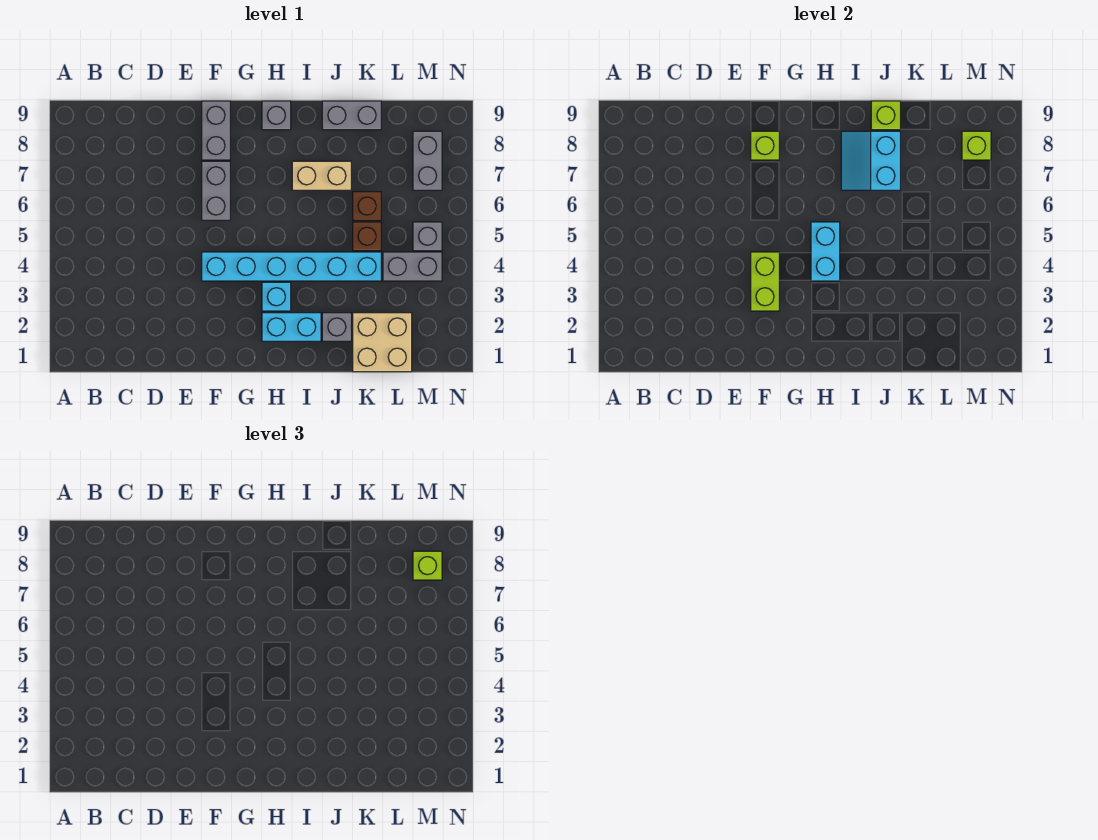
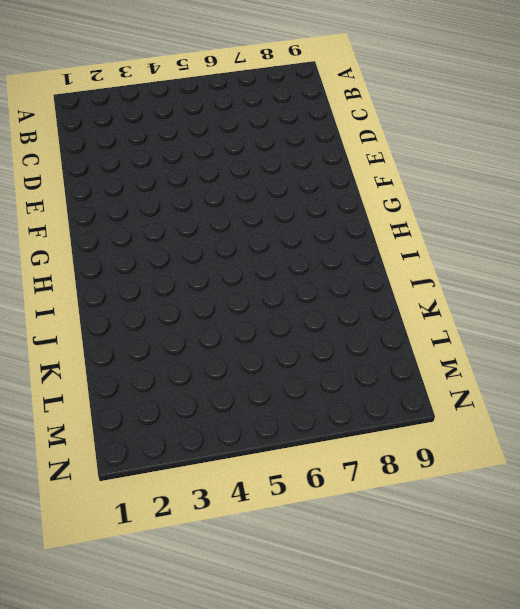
none -> cyan 1x6 brick [202,252,381,281]
none -> grey 1x2 brick [202,161,230,220]
none -> grey 1x2 brick [202,101,230,160]

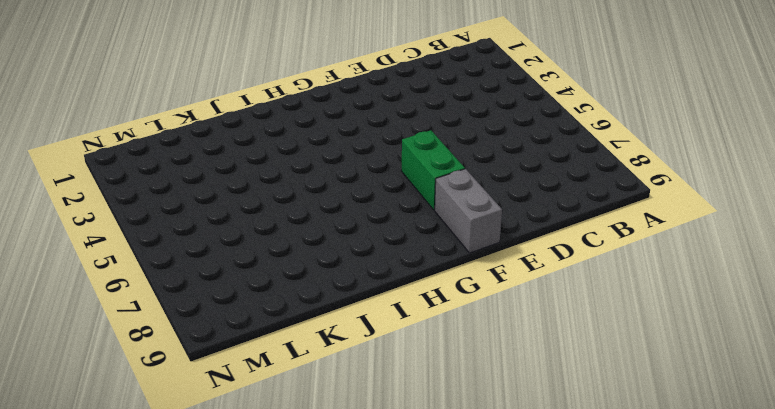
green 1x2 brick [402,130,465,210] -> grey 1x2 brick [202,161,230,220]
none -> cyan 1x6 brick [202,252,381,281]
none -> cyan 1x2 brick [262,313,321,341]
none -> cyan 1x1 brick [262,282,291,311]

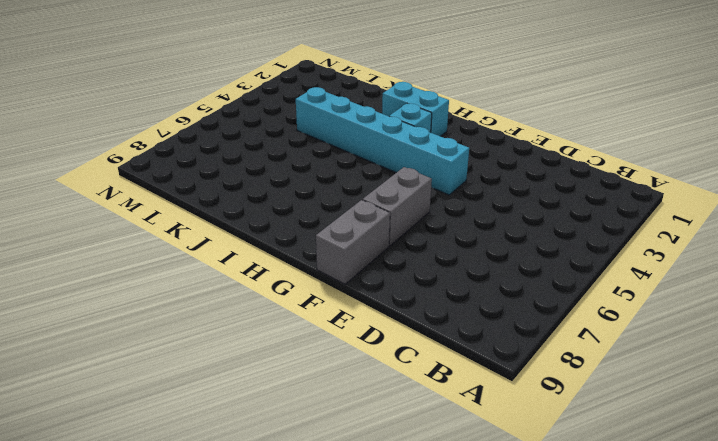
none -> grey 1x1 brick [262,101,291,130]
none -> tan 1x2 brick [292,161,351,190]
none -> grey 1x1 brick [322,313,351,341]

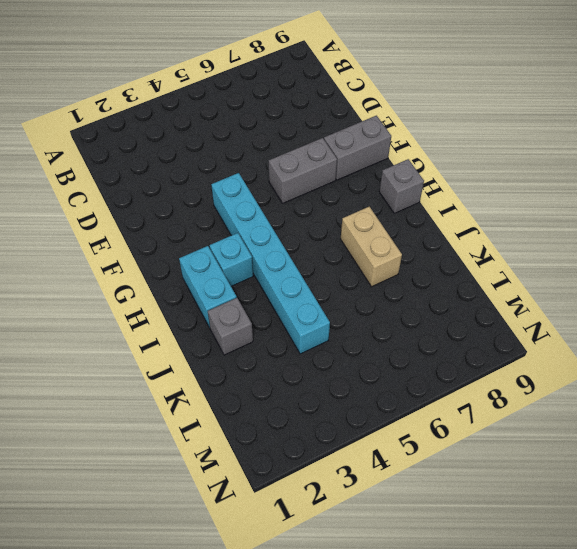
none -> grey 1x2 brick [322,101,381,130]
none -> tan 2x2 brick [353,313,412,372]
none -> brown 1x1 brick [353,222,381,251]

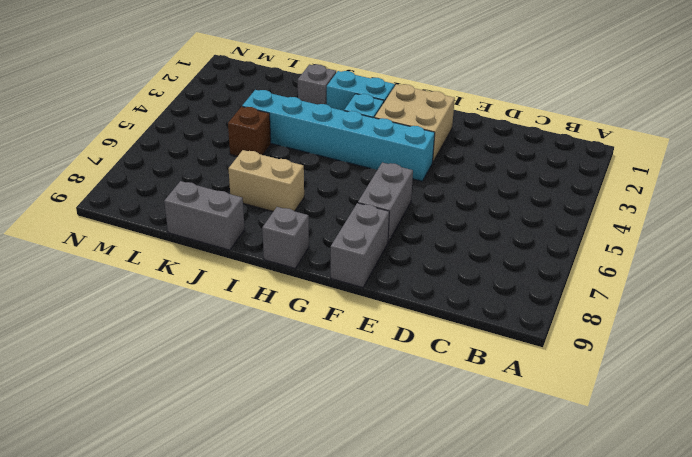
tan 2x2 brick [375,84,455,162] -> tan 2x2 brick moved to [353,313,412,372]
none -> brown 1x1 brick [353,192,381,220]
none -> grey 1x2 brick [383,252,442,281]
none -> grey 1x1 brick [413,222,442,251]

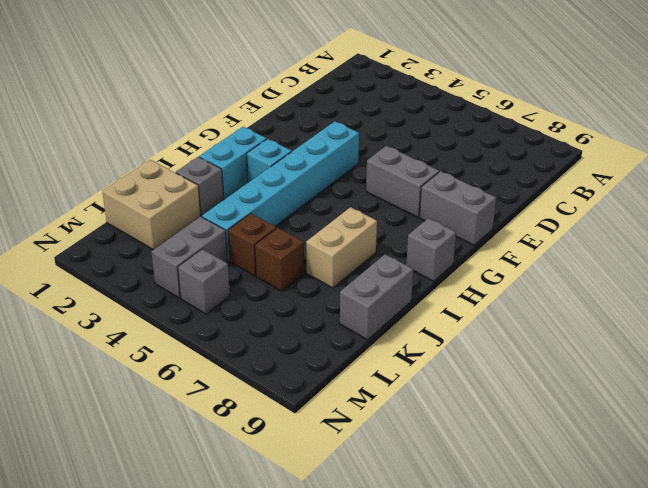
none -> grey 1x2 brick [413,131,442,190]
none -> lime 1x2 brick [751,252,779,311]
none -> lime 1x1 brick [751,131,779,160]

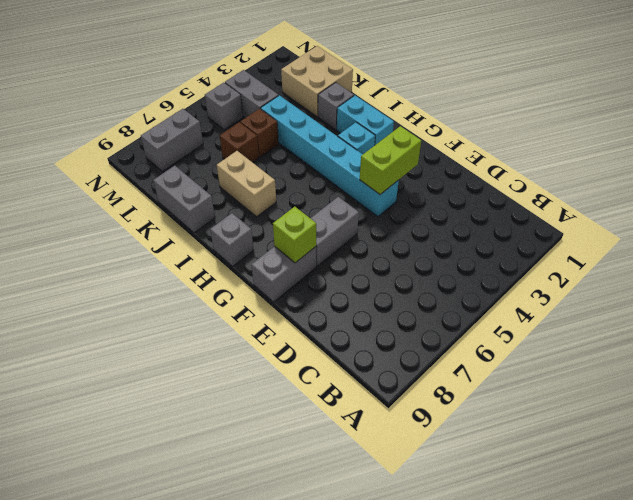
none -> cyan 1x2 brick [811,222,840,281]
none -> cyan 2x2 slope [841,131,900,190]
none -> lime 1x1 brick [871,101,900,130]

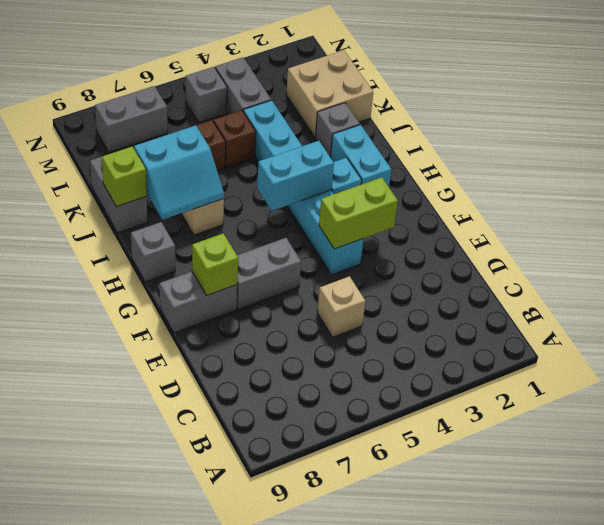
tan 1x1 brick [317,276,365,337] -> none
none -> lime 1x1 brick [962,131,991,160]
none -> lime 1x1 brick [413,551,442,580]

